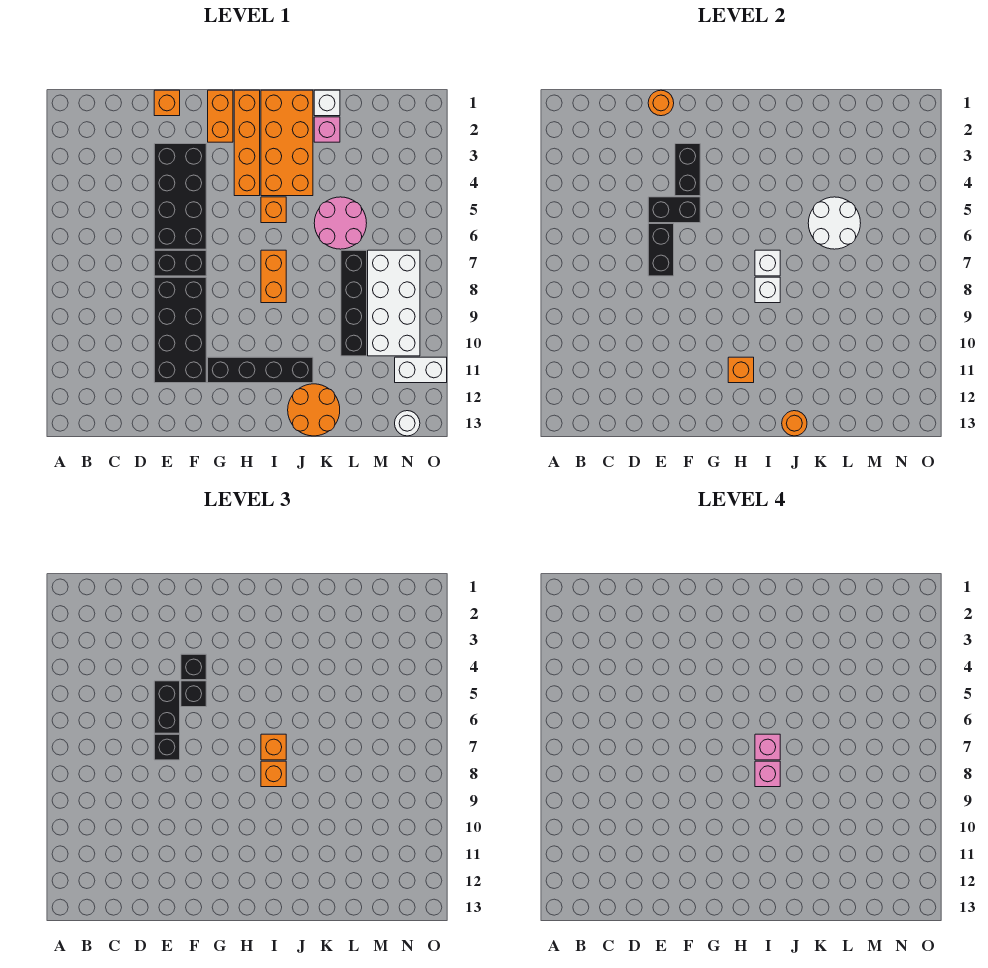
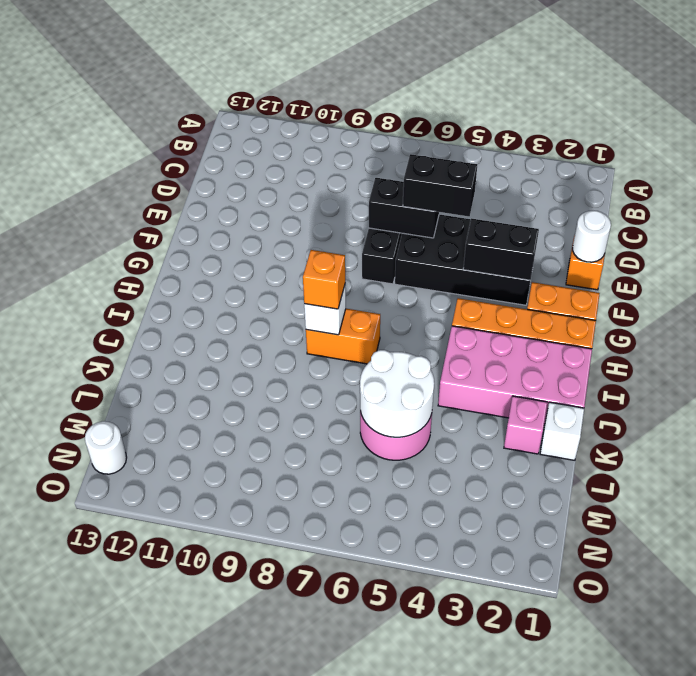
white 1x1 round brick [573,211,611,262] -> orange 1x1 round brick [648,90,674,116]
pink 2x4 brick [438,326,592,424] -> orange 2x4 brick [261,90,313,196]
none -> black 2x4 brick [154,277,206,383]
none -> black 1x4 brick [208,357,313,383]
none -> orange 1x1 brick [261,197,286,223]
none -> orange 2x2 round brick [288,384,340,436]

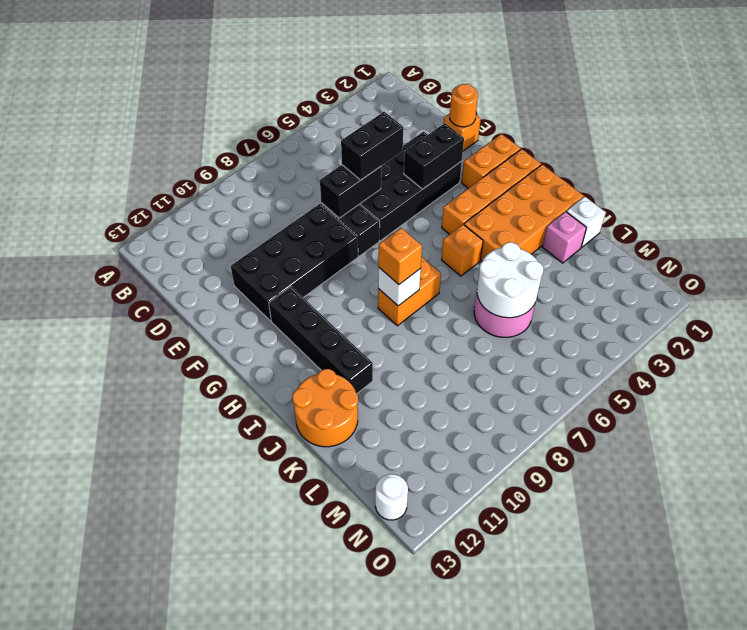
none -> black 1x4 brick [341,250,367,356]
none -> white 2x4 brick [368,250,420,356]
none -> white 1x2 brick [395,357,447,383]
none -> black 1x2 brick [648,197,700,223]

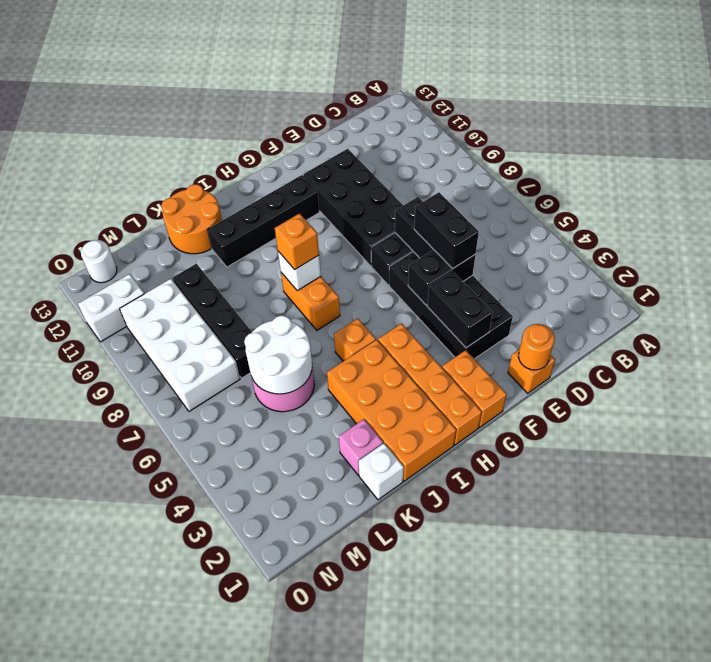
none -> orange 1x1 brick [728,357,754,383]
none -> white 1x1 brick [755,250,780,276]
none -> orange 1x1 round brick [782,411,807,436]
none -> black 1x1 brick [154,734,180,760]

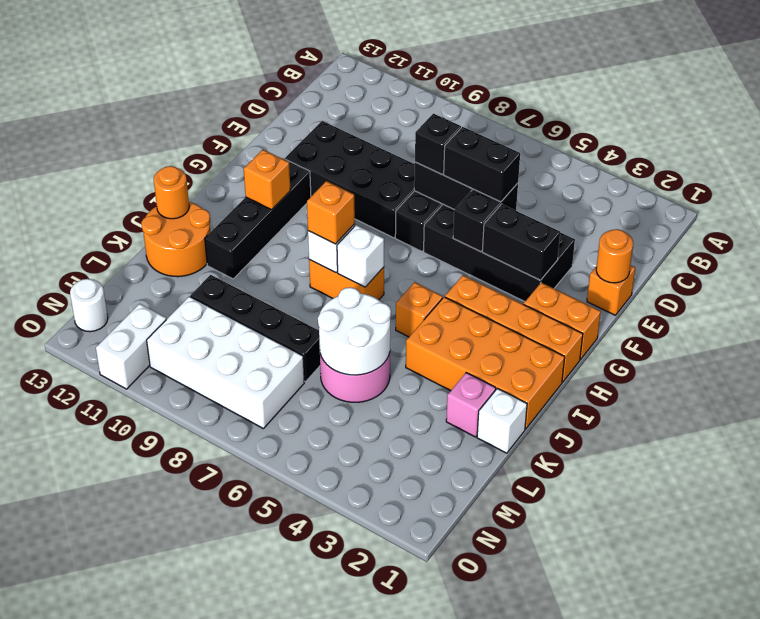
none -> black 1x1 brick [181,654,206,680]
none -> black 1x1 brick [181,681,206,707]
none -> orange 1x1 brick [261,734,286,760]
none -> pink 1x1 brick [755,734,780,760]

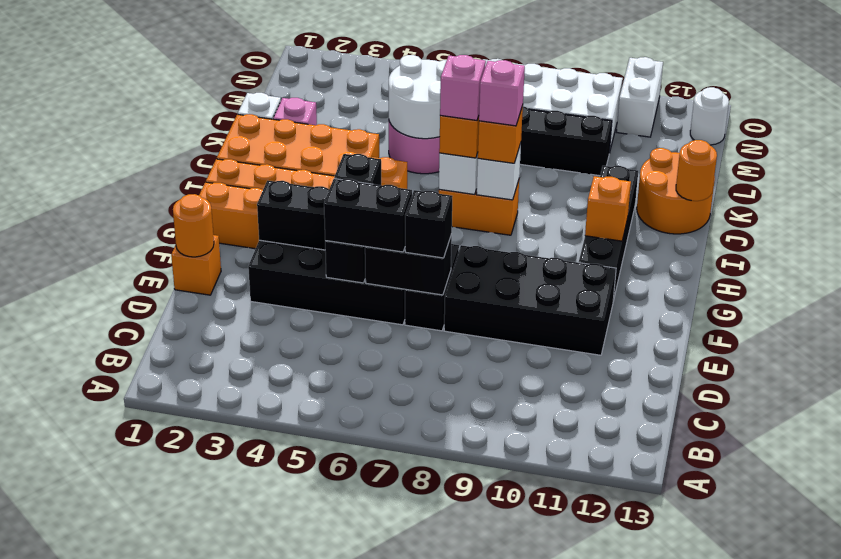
none -> black 1x1 brick [181,654,206,680]

